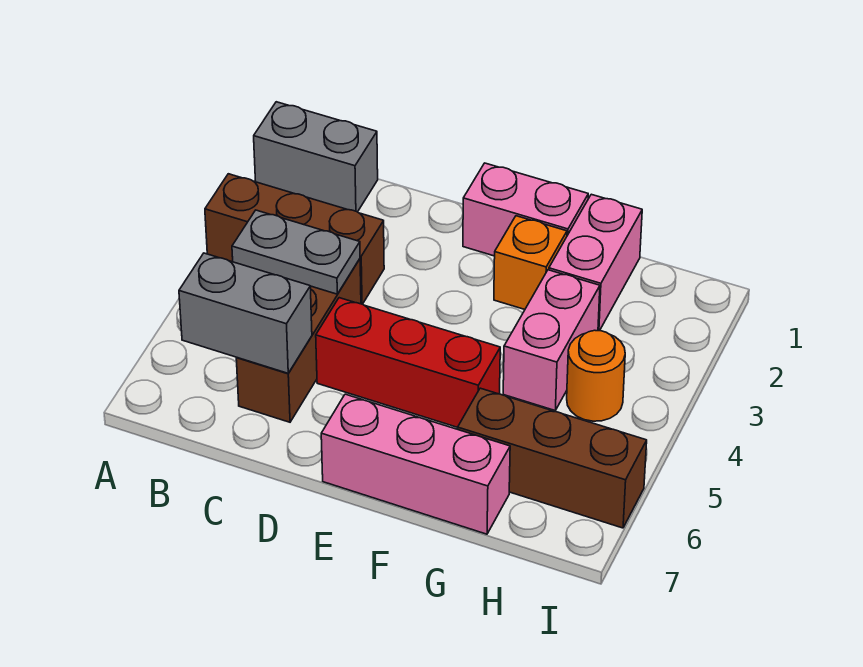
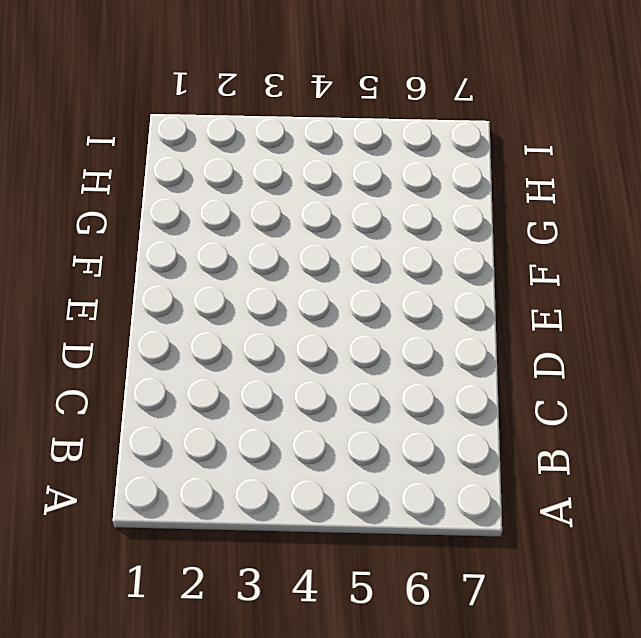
none -> grey 1x2 brick [254,102,378,212]
none -> brown 1x3 brick [205,174,384,304]
none -> brown 1x3 brick [236,259,361,422]

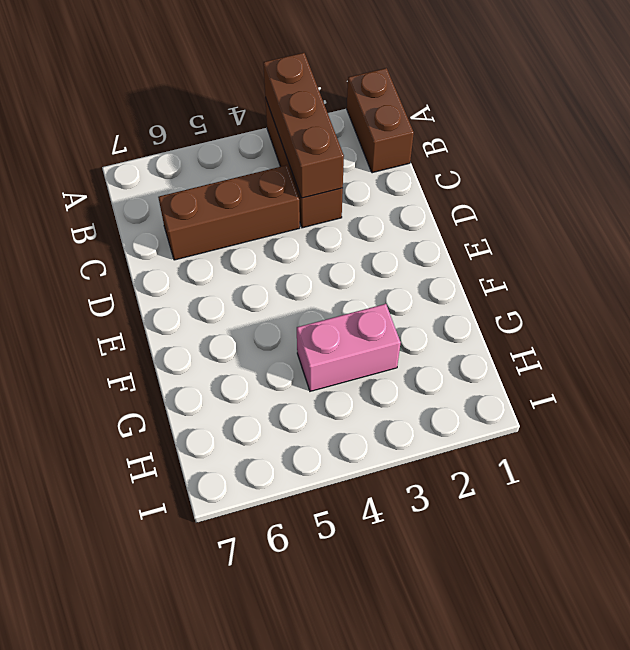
brown 1x2 brick [347,68,414,173] -> grey 1x2 brick [254,102,378,212]
brown 1x3 brick [263,53,344,198] -> brown 1x3 brick moved to [458,388,647,528]
none -> red 1x3 brick [316,298,500,427]
none -> pink 1x2 brick [463,163,588,256]
none -> pink 1x3 brick [321,394,510,534]

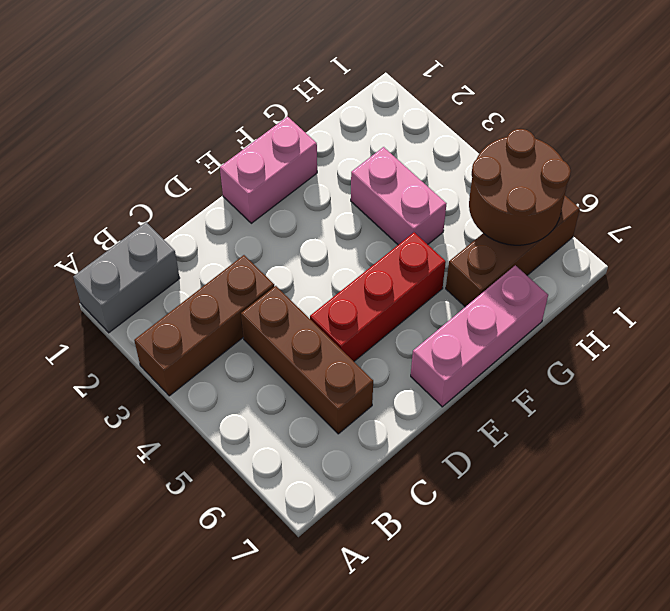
brown 2x2 round brick [469,129,571,245] -> none
none -> orange 1x1 brick [494,216,567,309]
none -> pink 1x2 brick [549,194,642,331]
none -> orange 1x1 round brick [567,330,625,421]

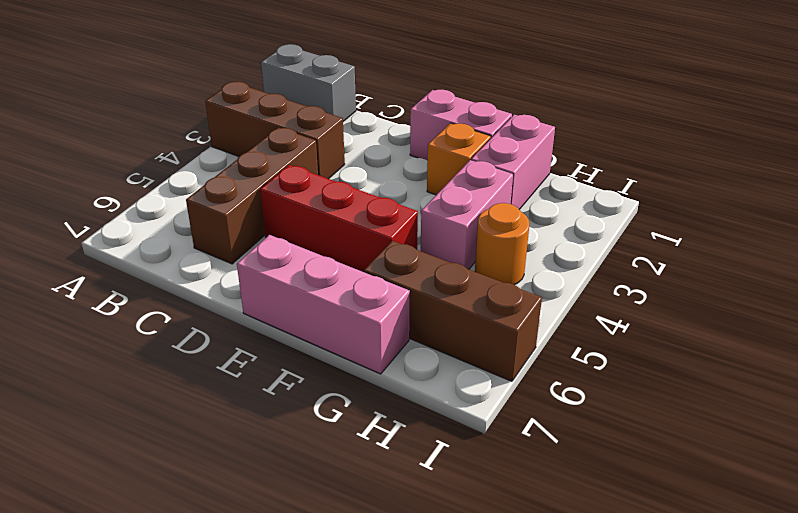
none -> grey 1x2 plate [232,210,360,294]
none -> grey 1x2 brick [179,253,312,373]

